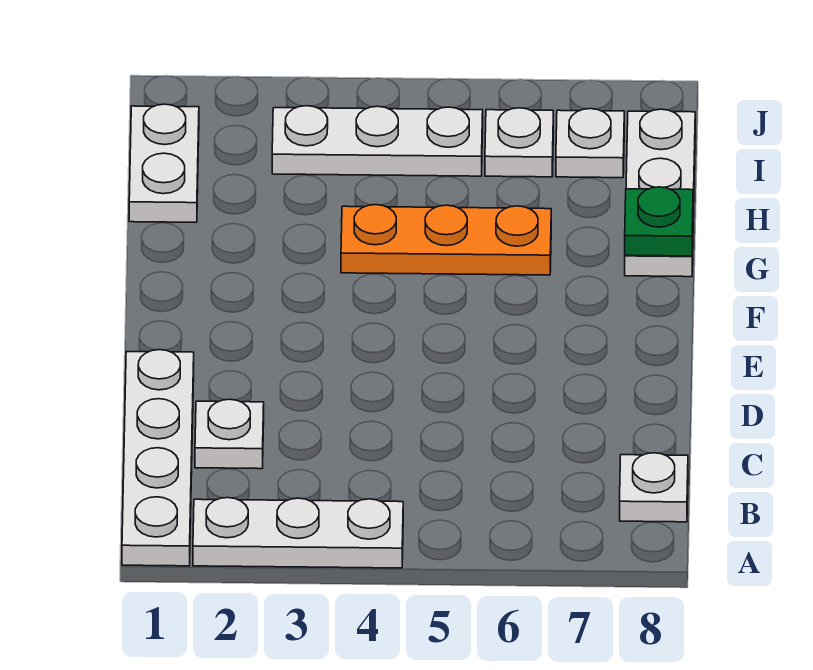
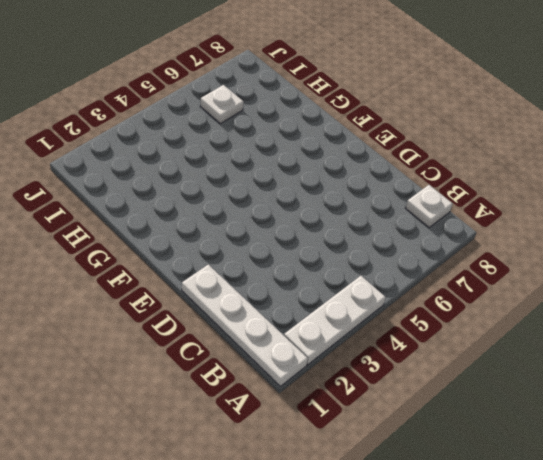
none -> white 1x1 plate [195,399,264,469]
none -> orange 1x3 plate [341,205,551,275]

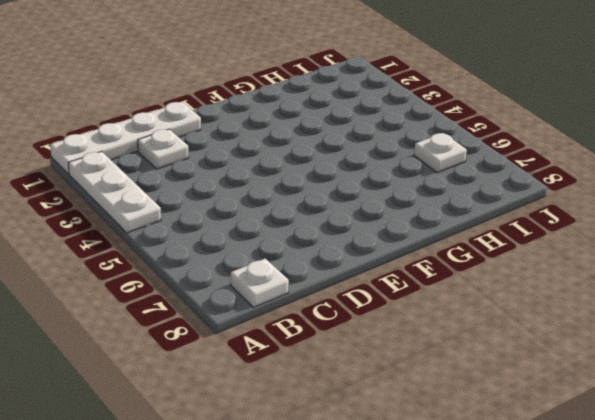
none -> orange 1x3 plate [341,205,551,275]
none -> white 1x3 plate [625,109,695,277]

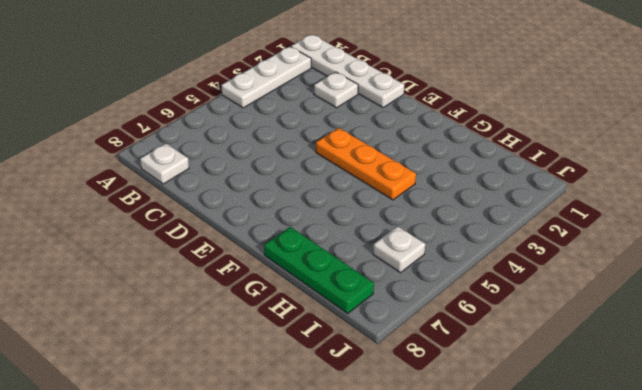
orange 1x3 plate [316,128,416,200] -> orange 1x3 plate turned to [341,205,551,275]
green 1x3 plate [264,227,374,313] -> white 1x3 plate [625,109,695,277]
none -> white 1x2 plate [129,104,199,222]
none -> white 1x3 plate [272,106,483,176]

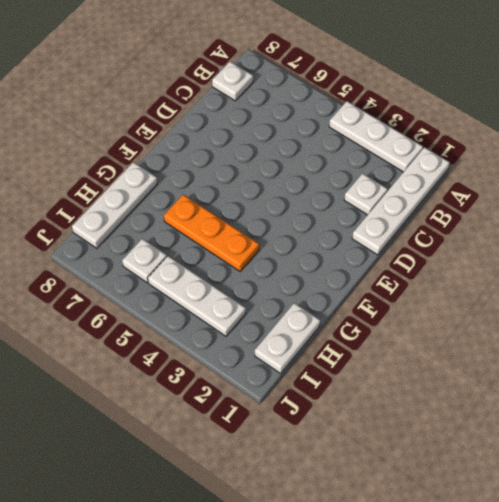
none -> white 1x1 plate [556,109,624,178]
none -> green 1x1 plate [625,187,693,256]

